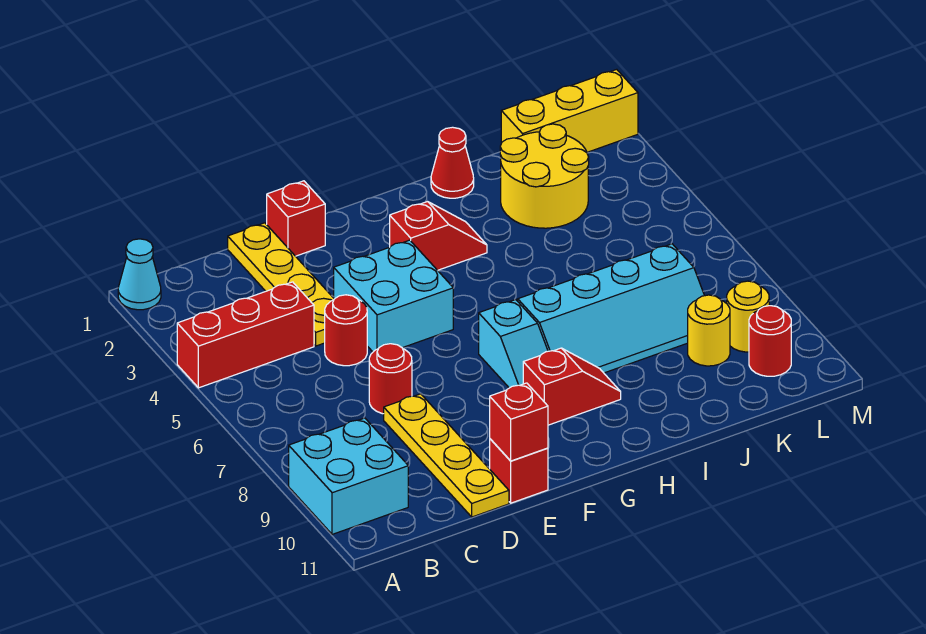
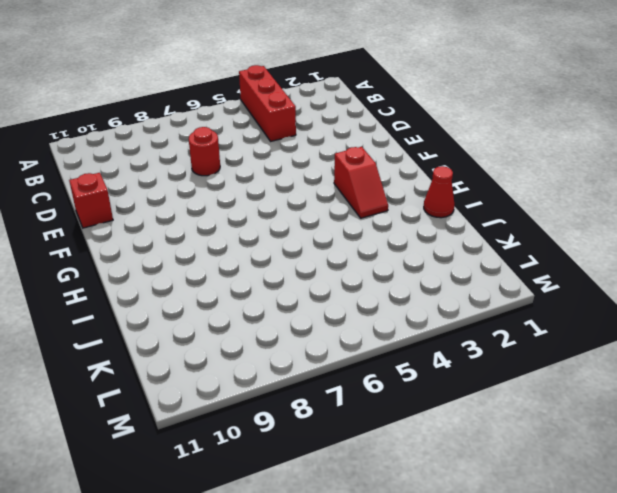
none -> cyan 1x1 cone [118,239,161,310]
none -> cyan 2x2 brick [289,418,408,534]
none -> yellow 1x4 plate [228,223,334,346]

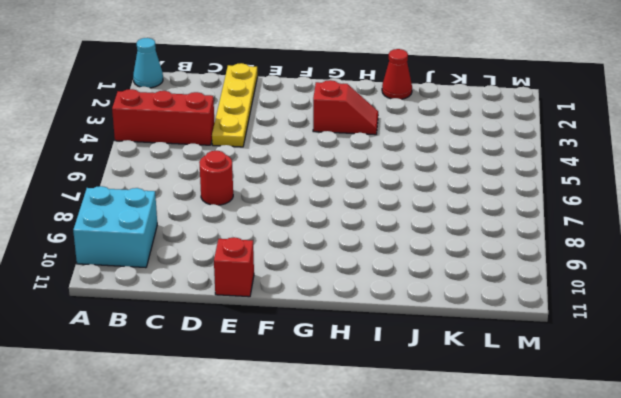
none -> red 1x1 round brick [325,295,367,366]
none -> yellow 1x4 plate [384,394,509,517]
none -> red 1x1 brick [267,181,325,256]

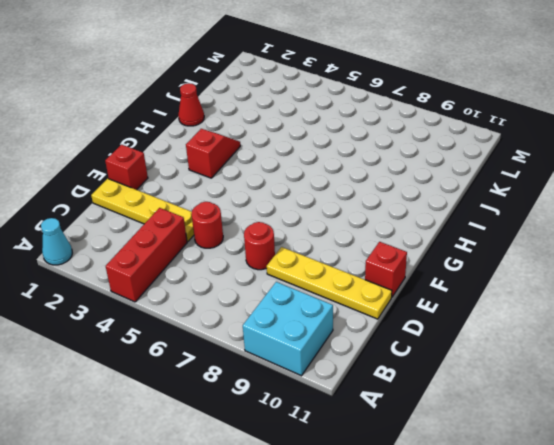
none -> cyan 2x2 brick [334,240,453,352]
none -> cyan 1x2 slope [479,300,548,388]
none -> red 1x2 slope [523,348,621,425]

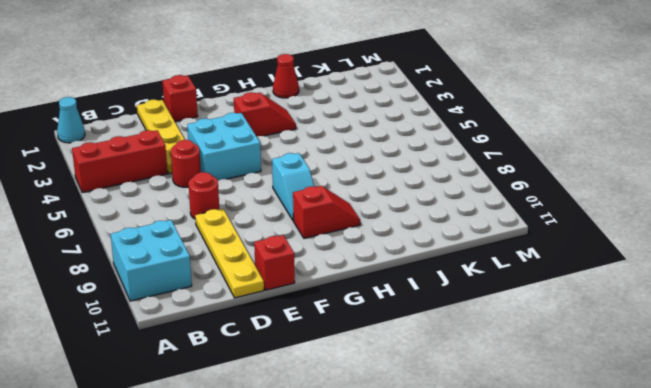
none -> cyan 2x4 slope [518,244,704,373]
none -> yellow 2x2 round brick [500,124,589,228]
none -> yellow 1x3 brick [501,69,638,152]

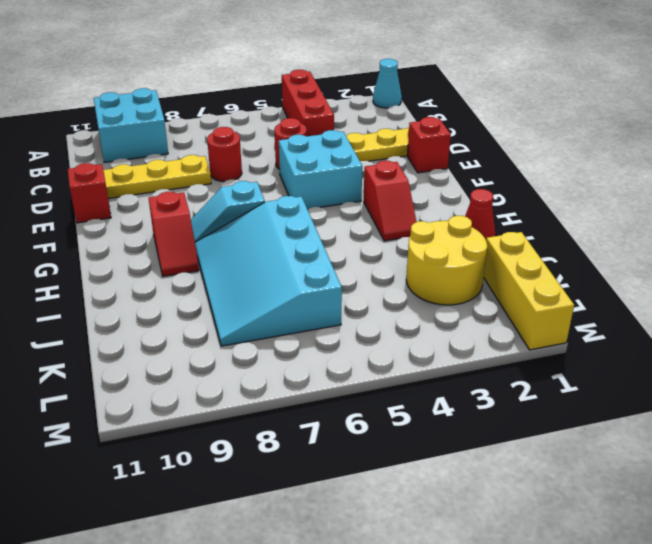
cyan 3x4 slope [195,196,342,346] -> cyan 2x4 slope [518,244,704,373]
none -> yellow 1x1 round brick [688,295,730,366]
none -> yellow 1x1 round brick [727,281,769,352]
none -> red 1x1 round brick [749,306,791,376]

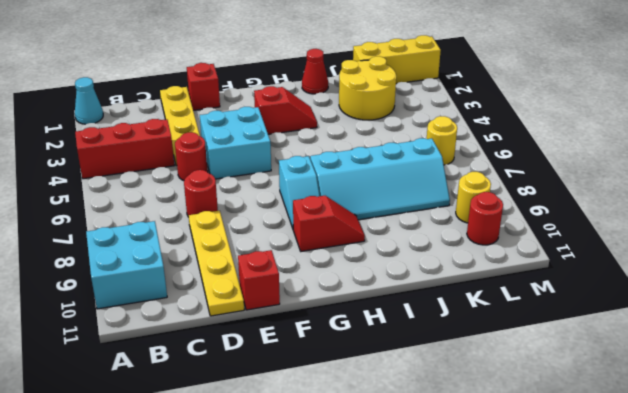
yellow 1x1 round brick [427,116,457,165] -> yellow 1x1 round brick moved to [688,295,730,366]
none -> red 1x1 brick [490,383,548,461]

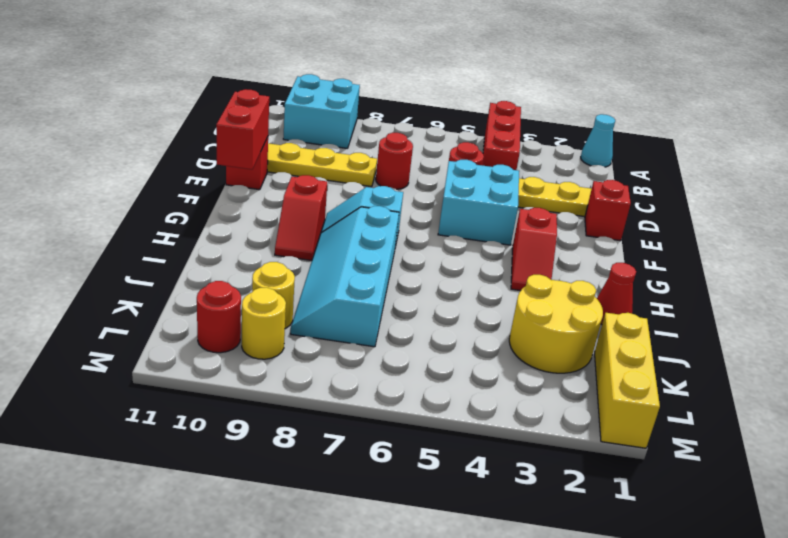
red 1x2 brick [216,89,269,169] -> red 1x1 brick [490,383,548,461]

